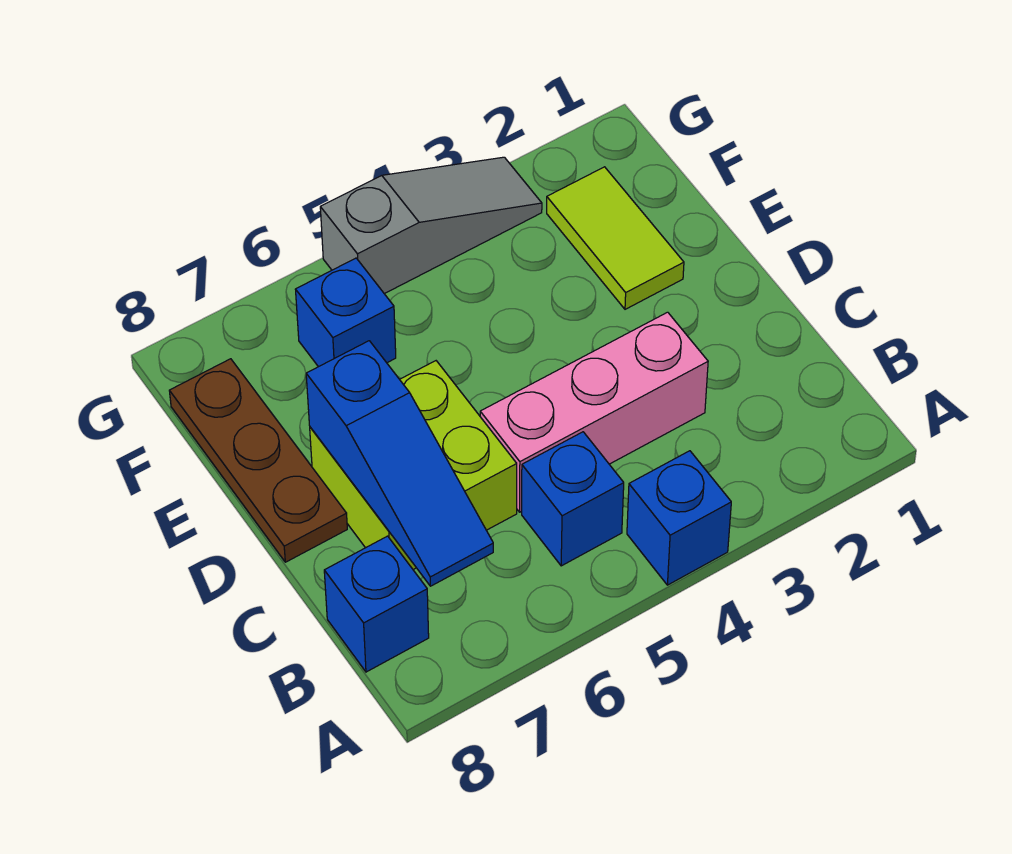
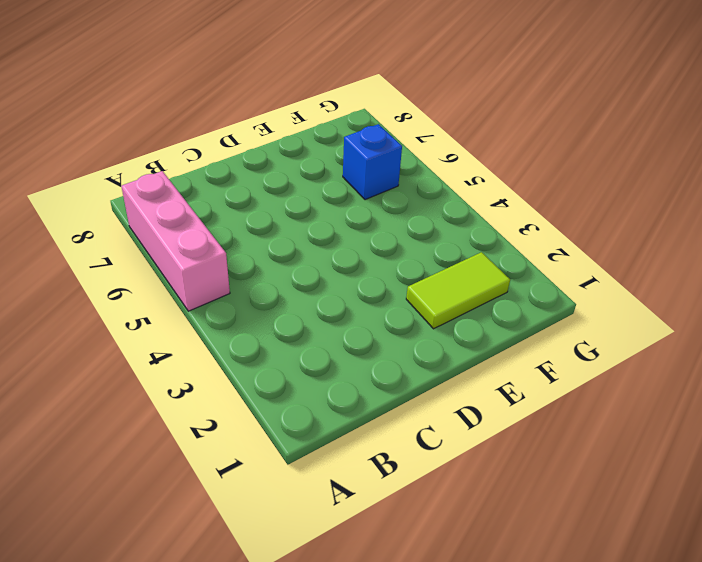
pink 1x3 brick [121,171,230,311] -> pink 1x3 brick moved to [480,312,708,512]
none -> blue 1x1 brick [627,451,731,585]
none -> blue 1x1 brick [522,432,624,566]

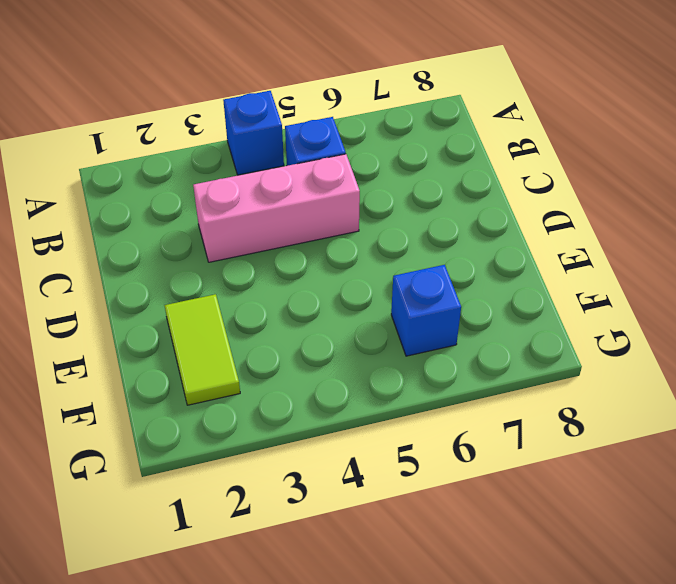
none -> blue 1x1 brick [324,536,429,672]
none -> lime 2x2 brick [310,361,517,570]

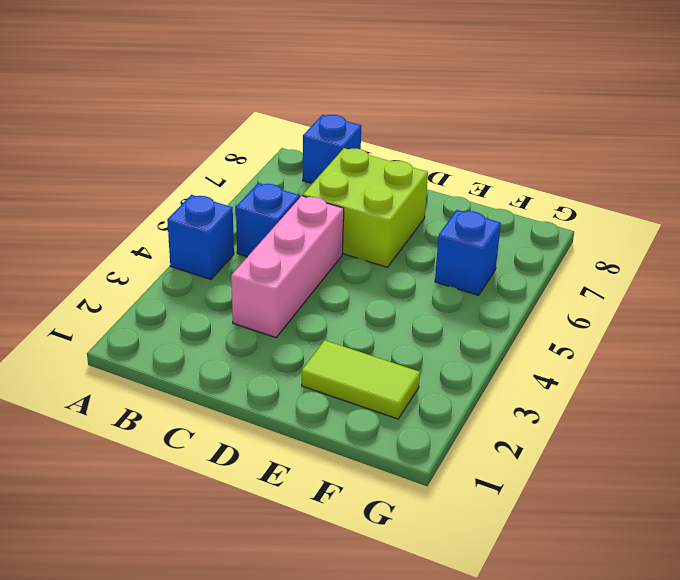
none -> brown 1x3 plate [169,359,347,562]
none -> grey 1x3 slope [320,157,542,294]

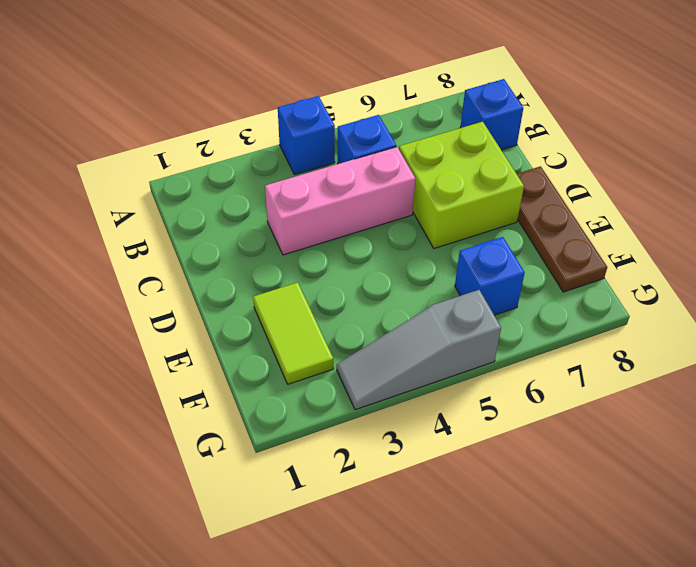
none -> blue 1x3 slope [306,341,493,586]

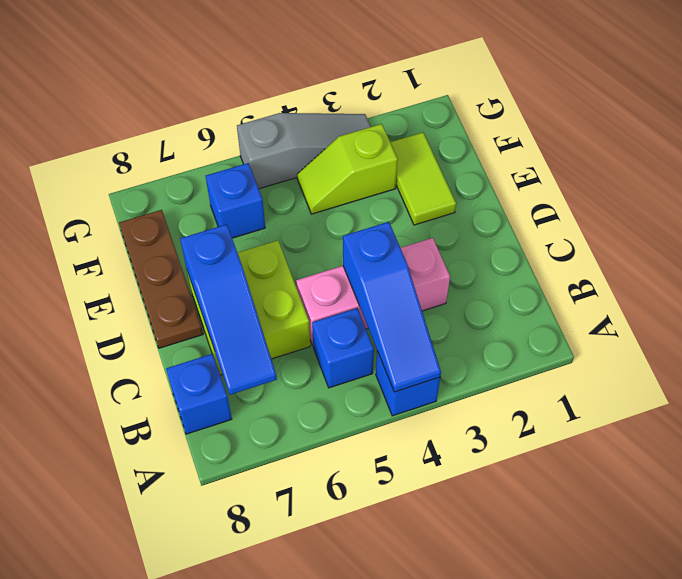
blue 1x3 slope [343,222,441,392] -> none
lime 1x2 slope [297,124,398,214] -> none

